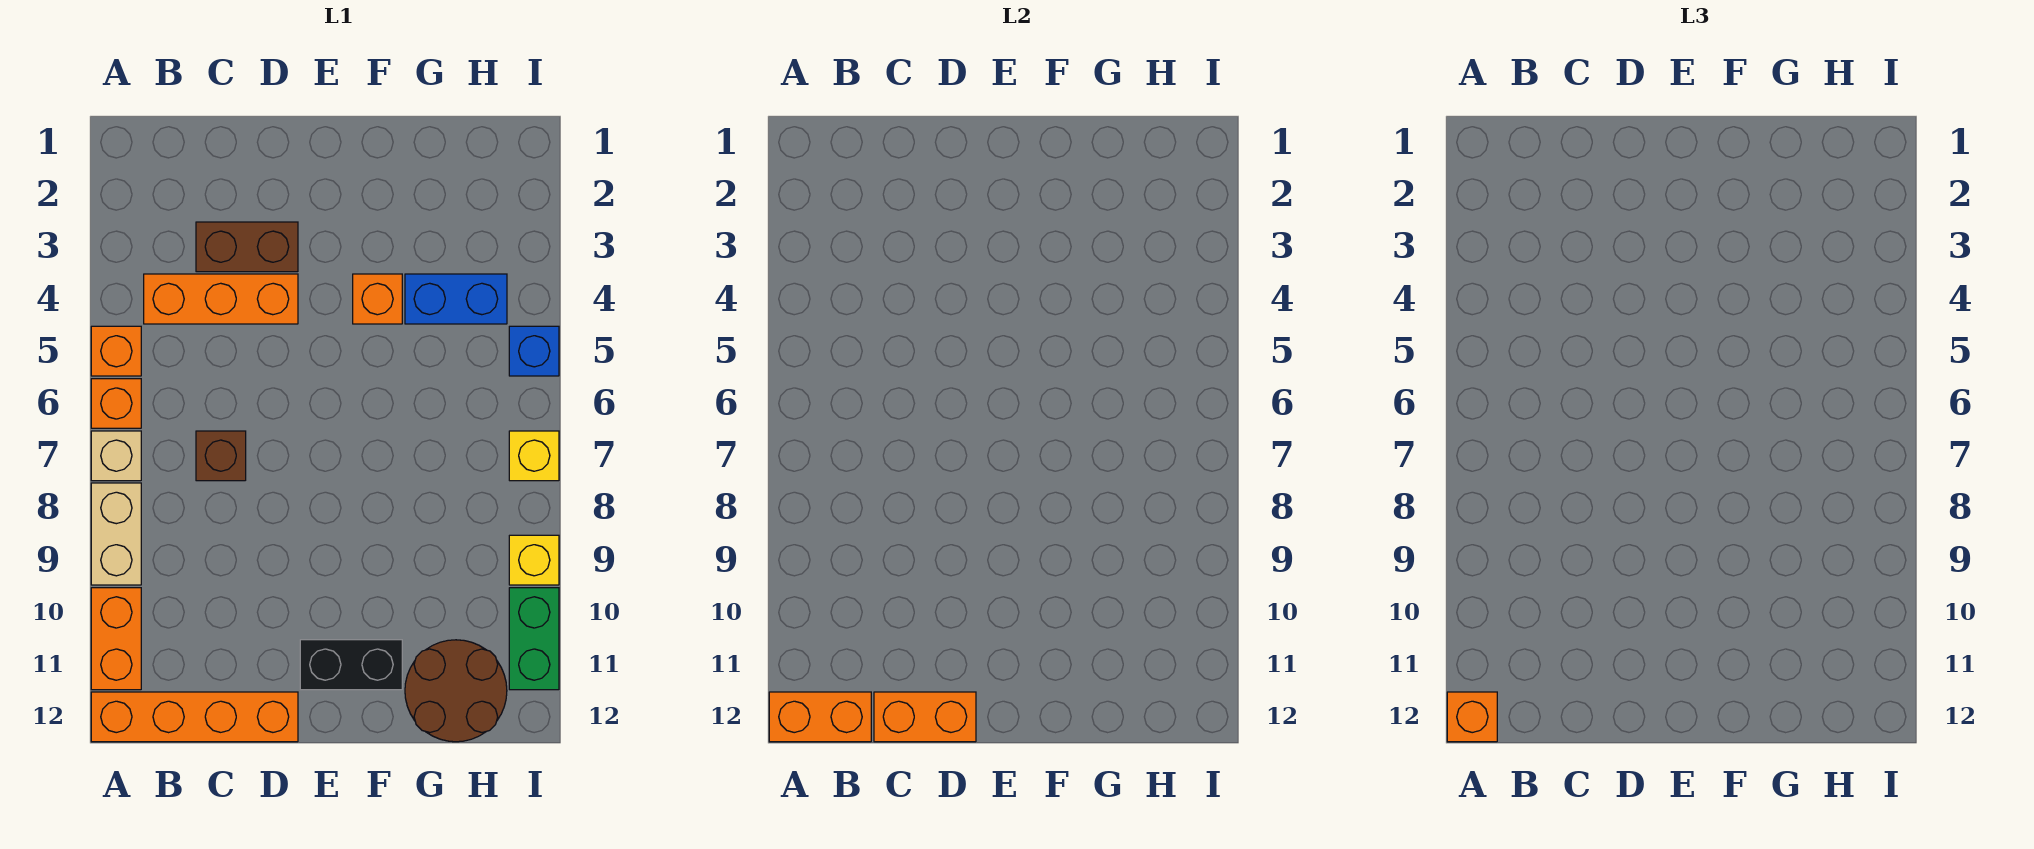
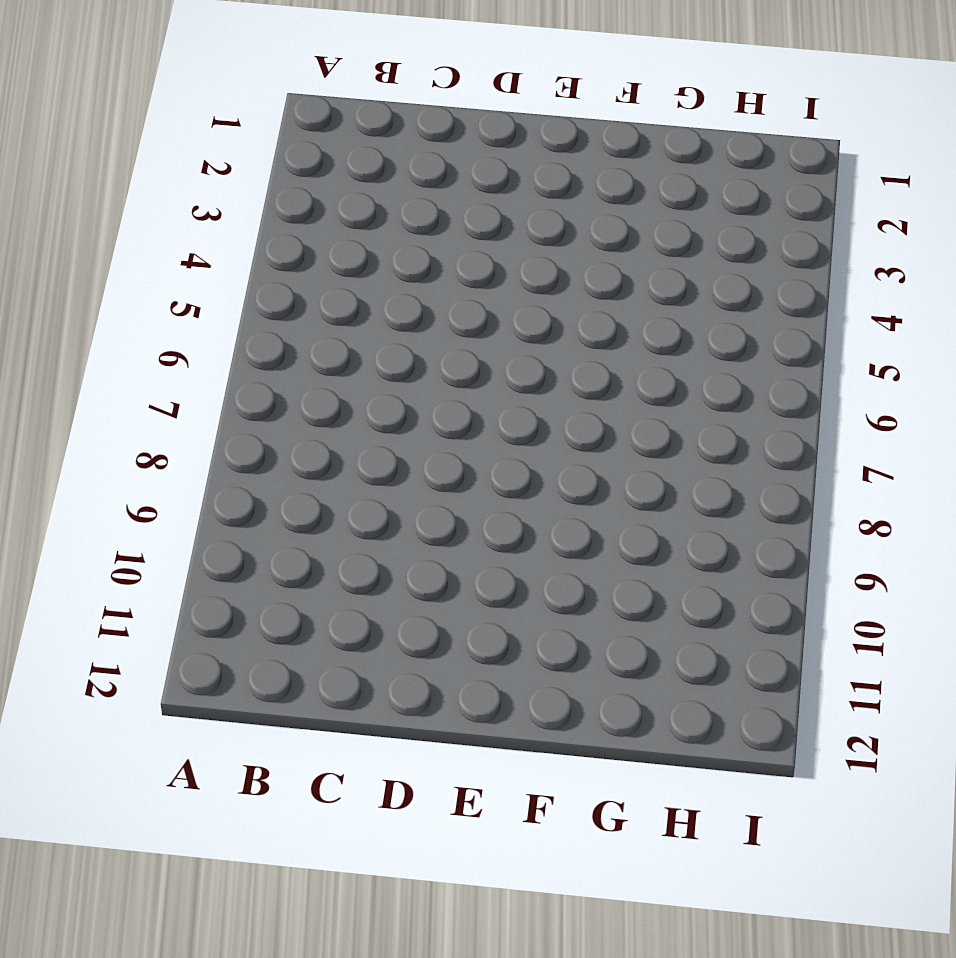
none -> orange 1x1 brick [91,326,141,376]
none -> orange 1x1 brick [91,379,141,428]
none -> tan 1x1 brick [91,431,141,481]

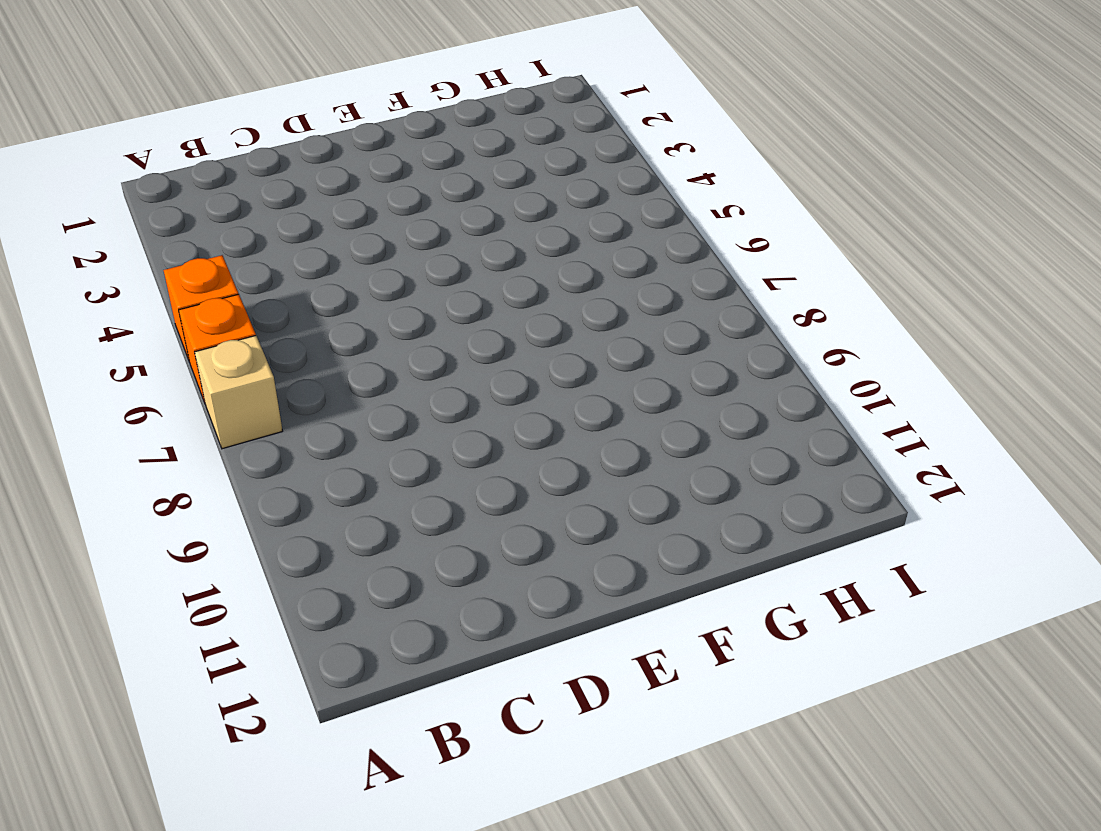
none -> tan 1x2 brick [91,483,141,585]
none -> orange 1x2 brick [91,588,141,690]
none -> orange 1x4 brick [91,692,298,742]

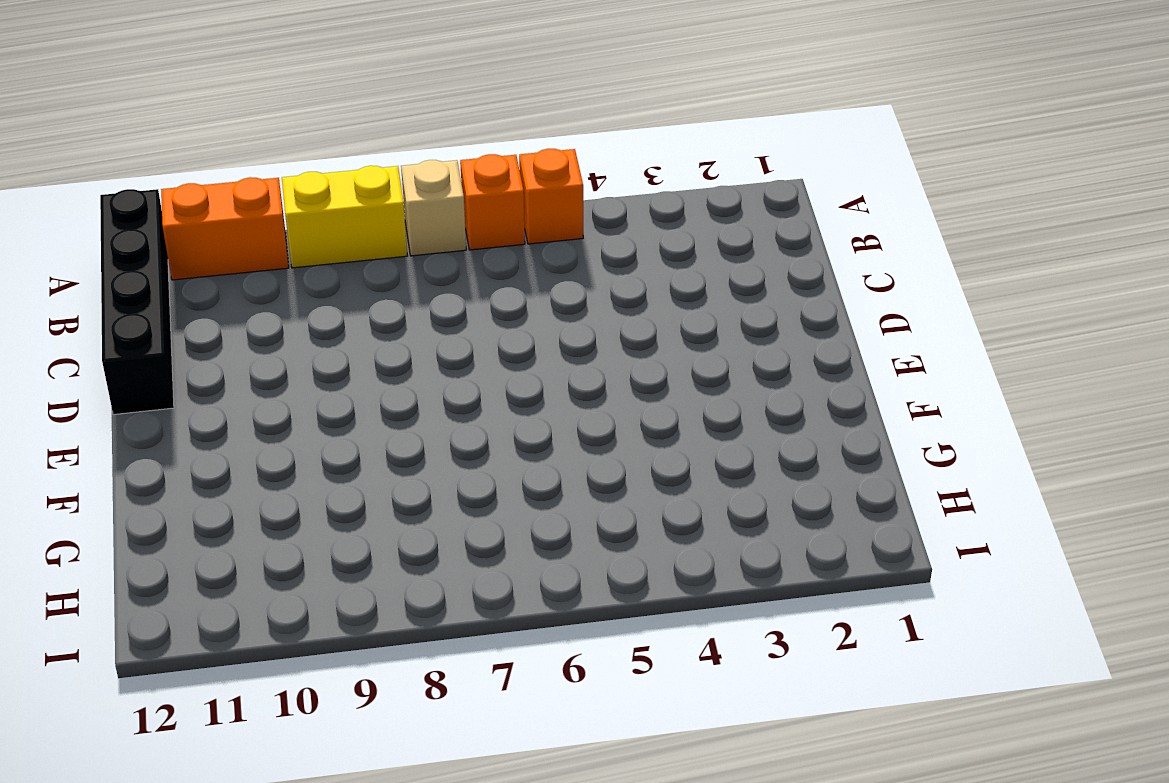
yellow 1x2 brick [282,166,407,268] -> tan 1x2 brick [91,483,141,585]
black 1x4 brick [100,189,174,415] -> orange 1x4 brick [91,692,298,742]
none -> orange 1x3 brick [144,274,298,324]
none -> brown 1x2 brick [196,222,298,272]
none -> brown 1x1 brick [196,431,246,481]

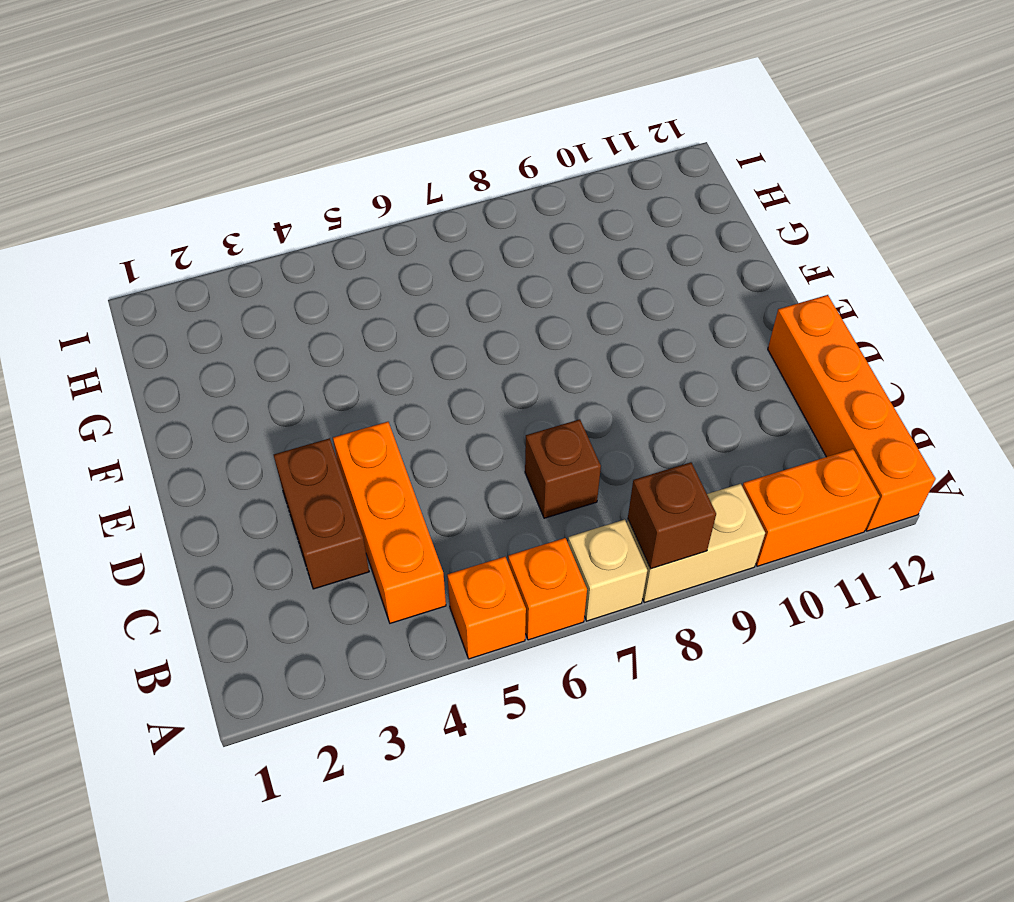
brown 1x1 brick [628,462,716,569] -> none
none -> black 1x2 brick [300,640,402,690]
none -> orange 1x1 brick [353,274,402,324]
none -> blue 1x2 brick [405,274,507,324]

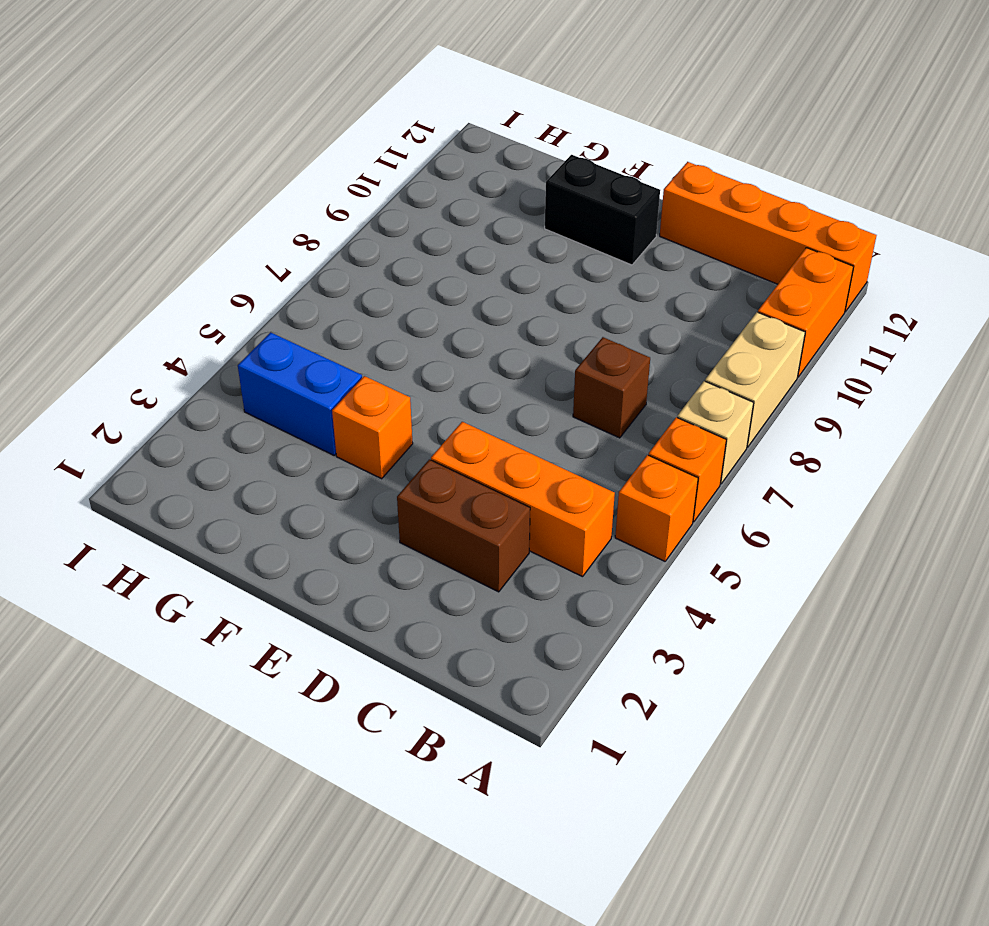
none -> brown 2x2 round brick [405,640,507,742]
none -> blue 1x1 brick [509,326,559,376]
none -> yellow 1x1 brick [509,431,559,481]

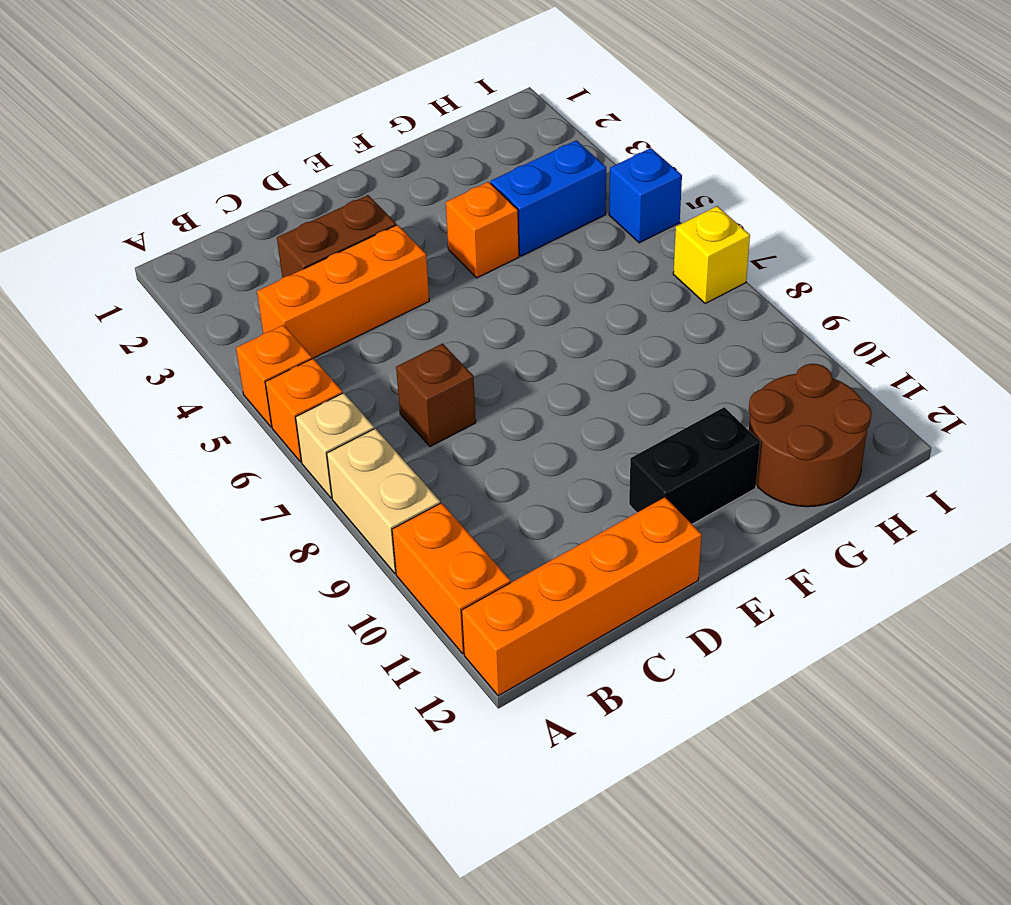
none -> yellow 1x1 brick [509,535,559,585]
none -> green 1x2 brick [509,588,559,690]
none -> orange 1x2 brick [769,692,871,742]

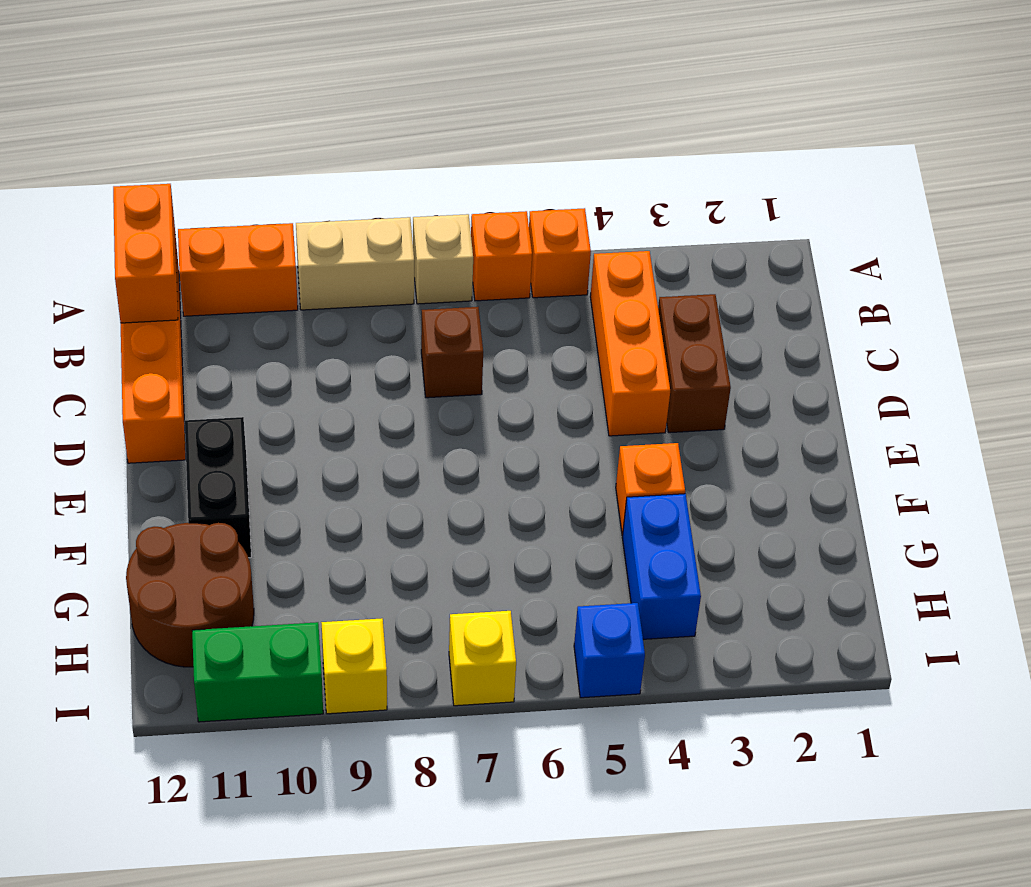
none -> orange 1x2 brick [874,692,976,742]
none -> orange 1x1 brick [1447,692,1497,742]

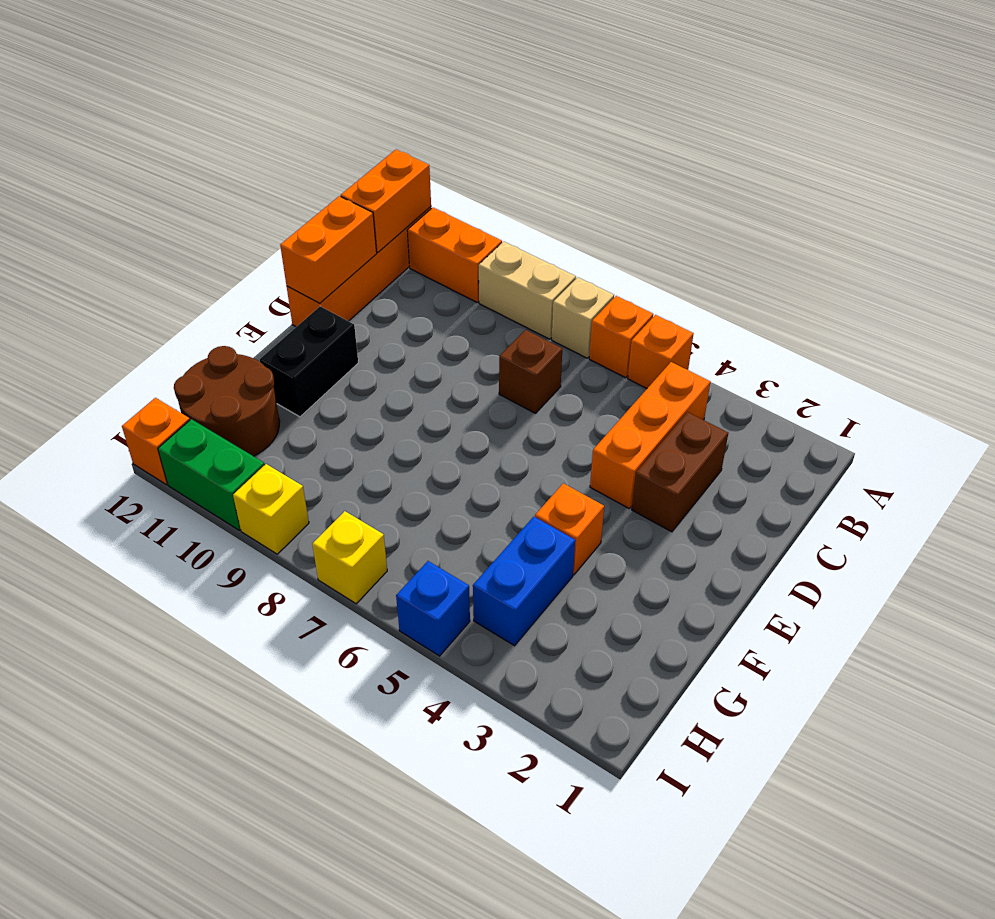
orange 1x1 brick [122,398,190,485] -> orange 1x1 brick moved to [1447,692,1497,742]

